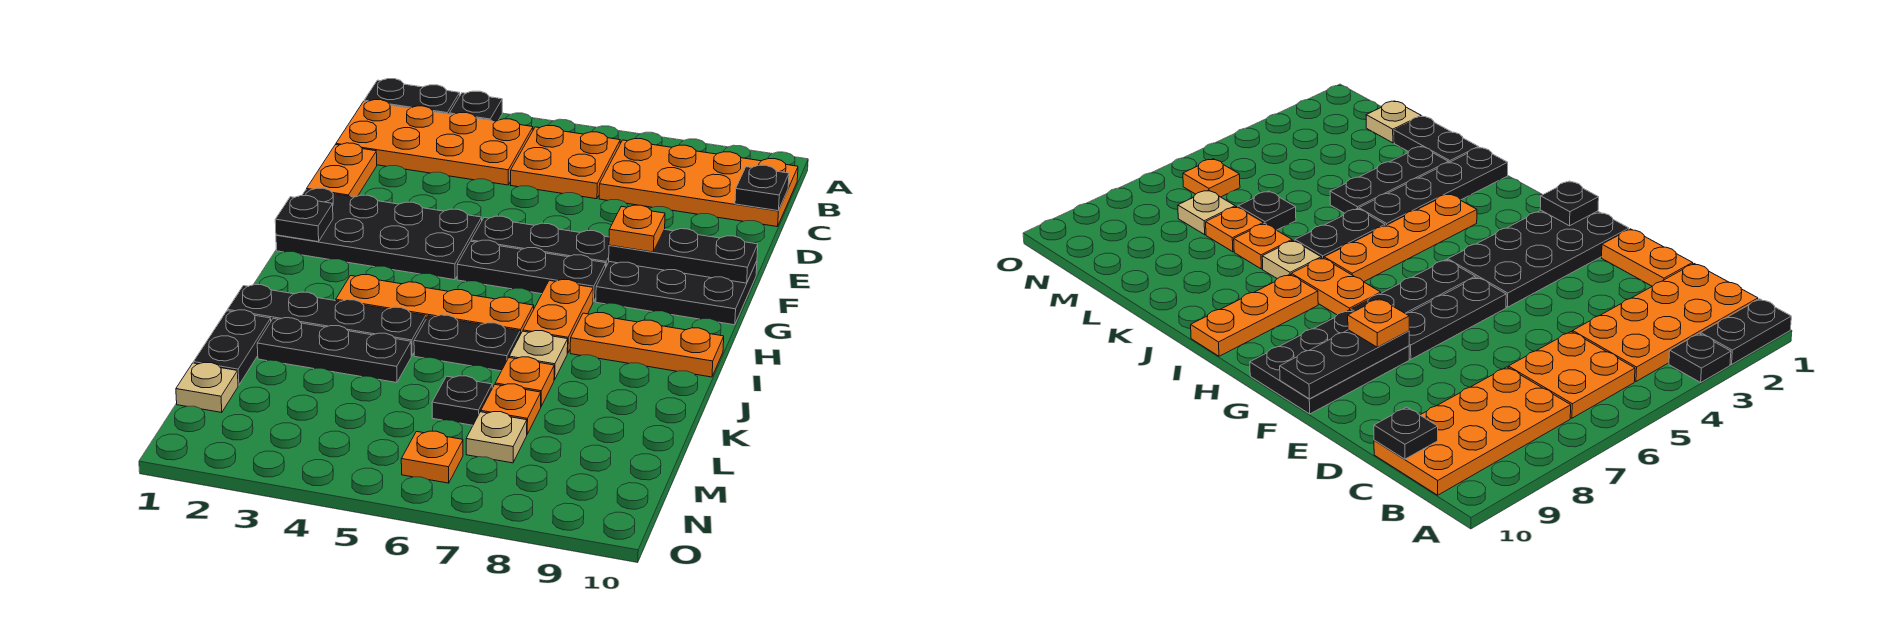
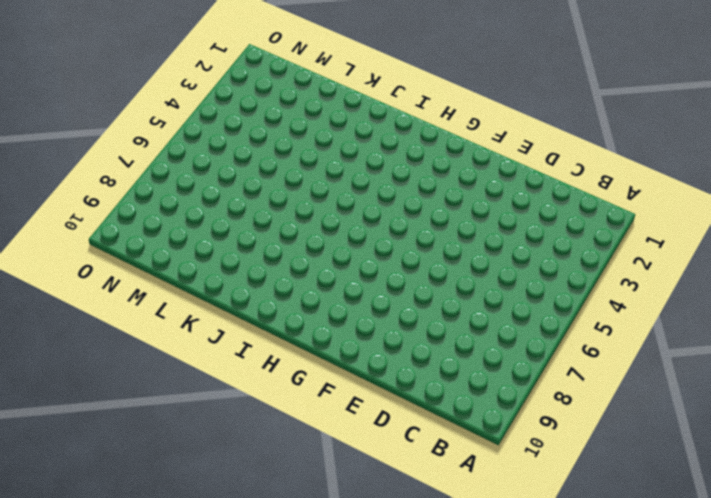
none -> black 1x2 plate [364,79,460,114]
none -> black 1x1 plate [449,91,502,121]
none -> orange 2x4 plate [336,100,533,185]

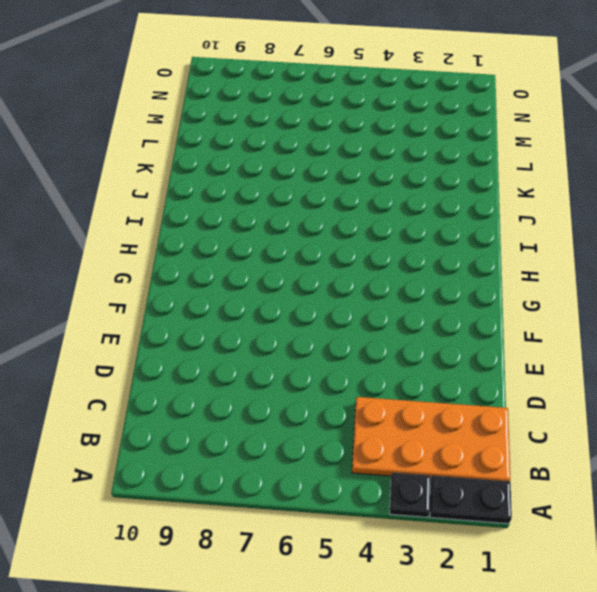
none -> orange 2x2 plate [511,125,620,199]
none -> orange 2x4 plate [599,139,798,227]
none -> orange 1x2 plate [307,143,377,197]

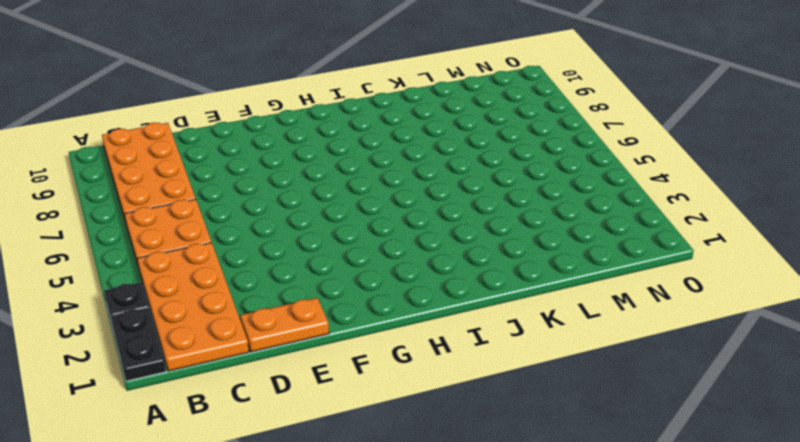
none -> black 2x4 plate [276,188,482,280]
none -> black 1x3 plate [471,216,609,266]
none -> black 2x3 plate [596,261,757,325]

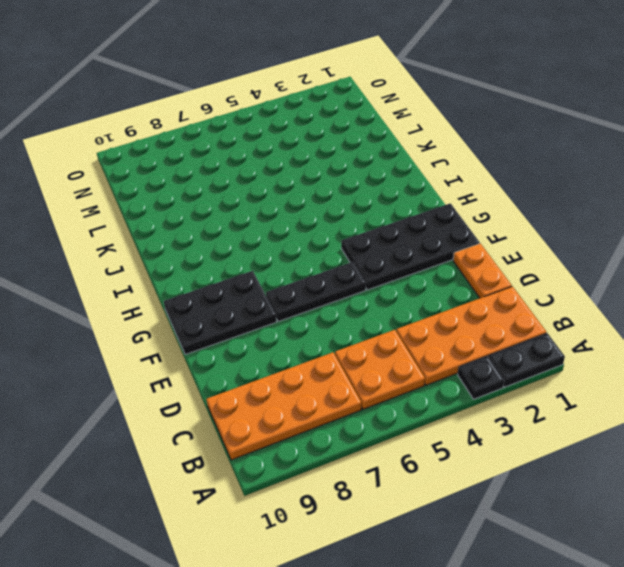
none -> black 1x3 plate [457,240,606,302]
none -> orange 1x2 plate [523,280,593,353]
none -> orange 1x4 plate [336,275,534,335]

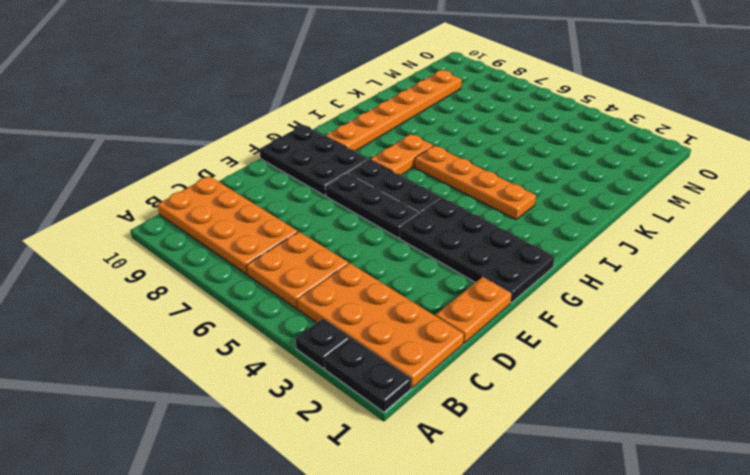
orange 1x6 plate [326,70,462,151] -> orange 1x3 plate [570,313,724,377]
none -> black 1x4 plate [228,285,426,356]
none -> black 1x2 plate [414,315,520,371]
none -> tan 1x1 plate [509,331,568,380]

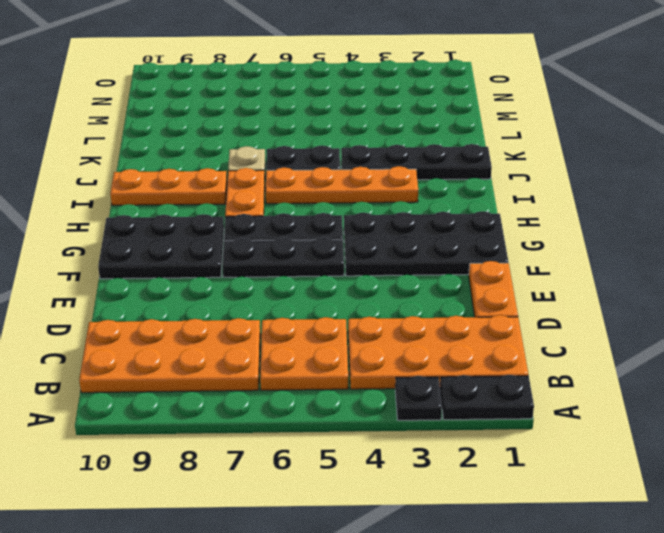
none -> black 1x2 plate [193,310,271,385]
none -> black 1x3 plate [257,318,411,383]
none -> orange 1x1 plate [495,357,554,406]

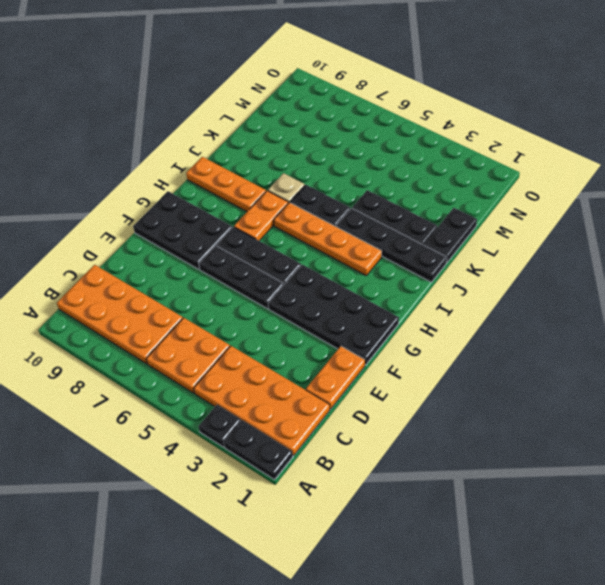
none -> orange 1x1 plate [495,357,554,406]
none -> black 1x1 plate [432,376,492,425]
none -> orange 1x1 plate [481,384,541,434]

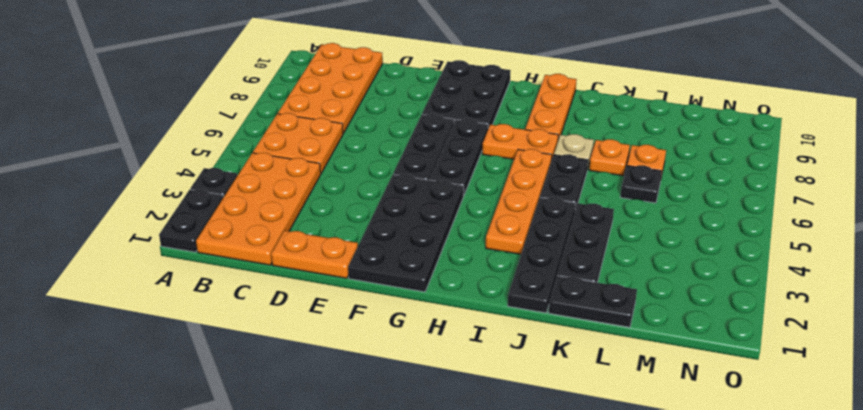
none -> tan 1x1 plate [176,363,238,413]
none -> tan 1x1 plate [466,412,527,463]
none -> orange 1x1 plate [401,431,463,483]

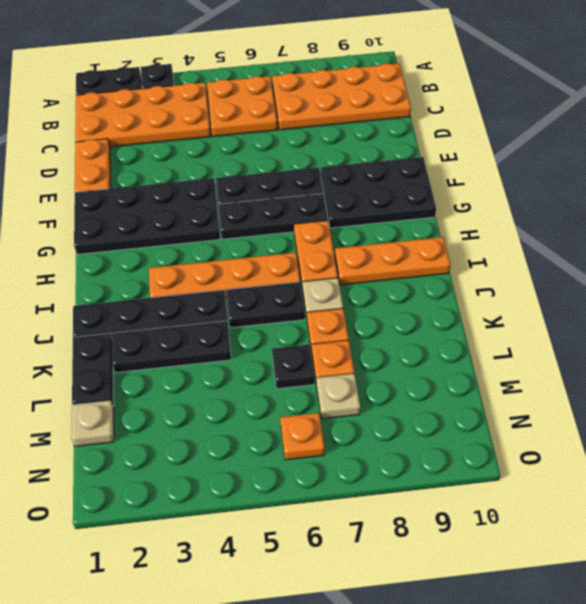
none -> black 1x1 plate [735,165,789,211]
none -> black 1x3 plate [609,229,758,283]
none -> black 1x1 plate [275,196,333,242]

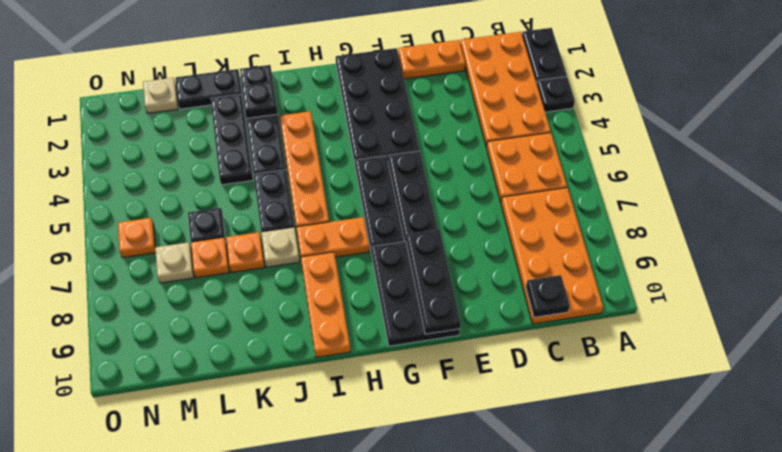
black 1x1 plate [242,82,278,118] -> black 1x1 plate moved to [275,196,333,242]
none -> orange 1x1 plate [609,205,665,252]

